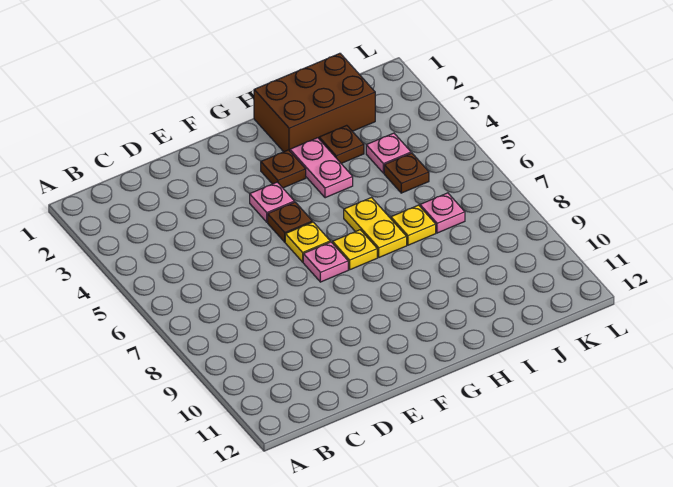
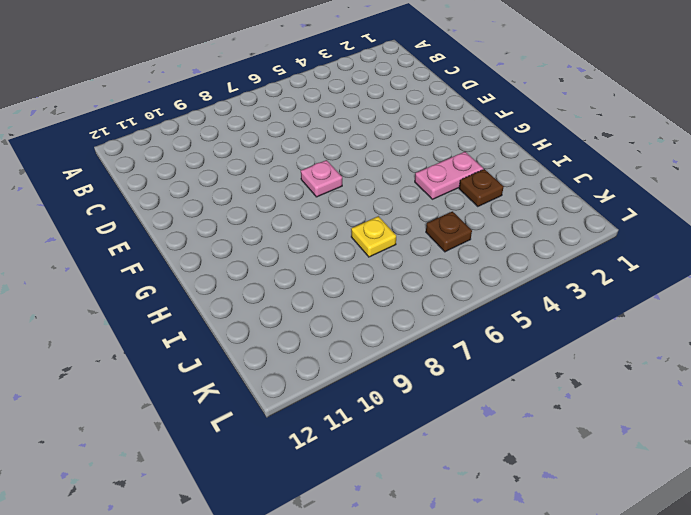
none -> pink 1x1 plate [250,182,294,222]
none -> brown 1x1 plate [268,202,312,242]
none -> yellow 1x1 plate [285,222,330,262]

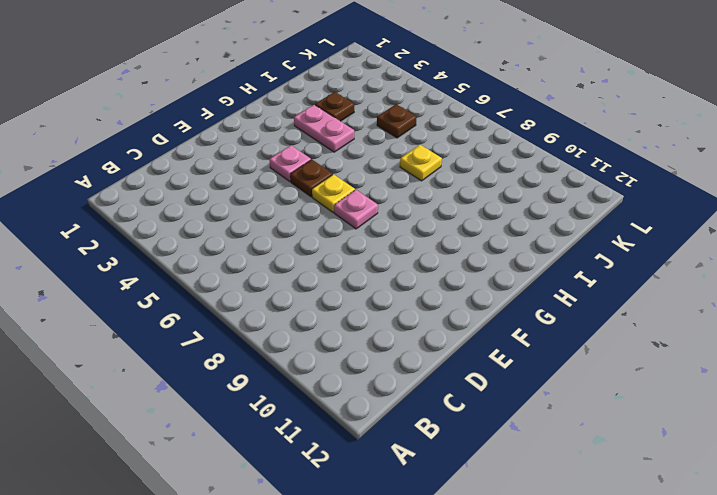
none -> brown 1x1 plate [261,150,306,188]
none -> yellow 1x1 plate [333,230,377,270]
none -> brown 2x3 brick [254,53,375,152]

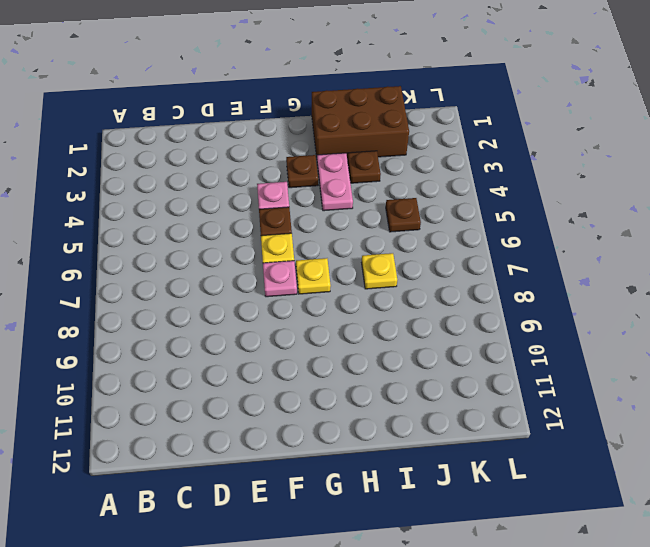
none -> yellow 1x2 plate [344,198,407,257]
none -> pink 1x1 plate [366,133,411,173]
none -> pink 1x1 plate [420,193,465,233]

